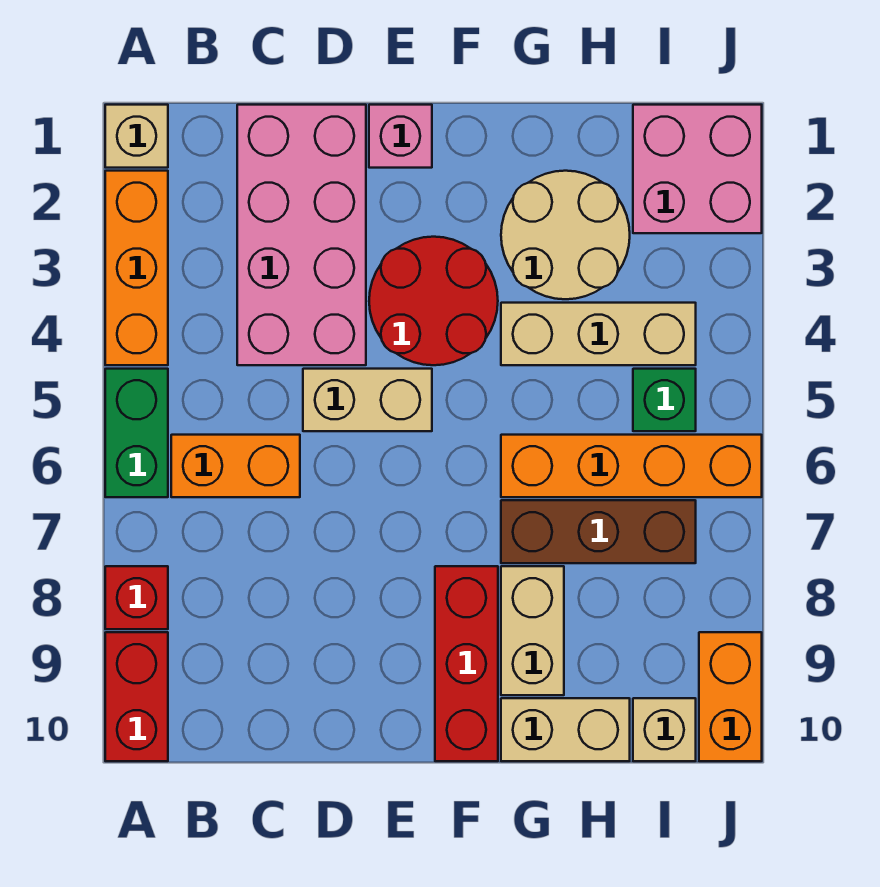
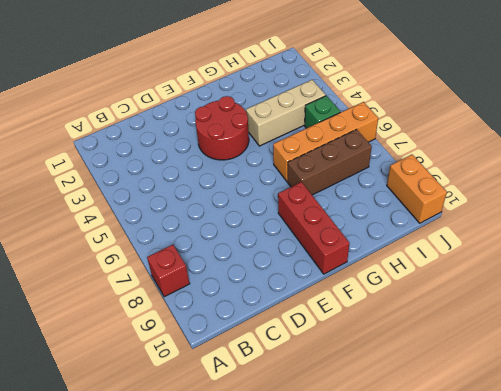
none -> tan 1x1 brick [105,105,168,168]
none -> orange 1x3 brick [105,171,168,365]
none -> green 1x2 brick [105,369,168,497]

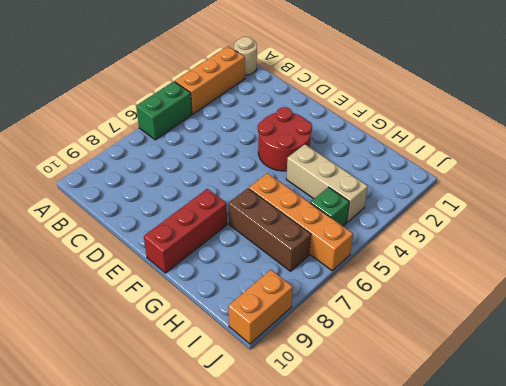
tan 1x1 round brick [234,37,257,75] -> tan 1x1 brick [105,105,168,168]
none -> red 1x1 brick [105,566,168,629]
none -> red 1x2 brick [105,632,168,761]
none -> orange 1x2 brick [171,435,300,497]

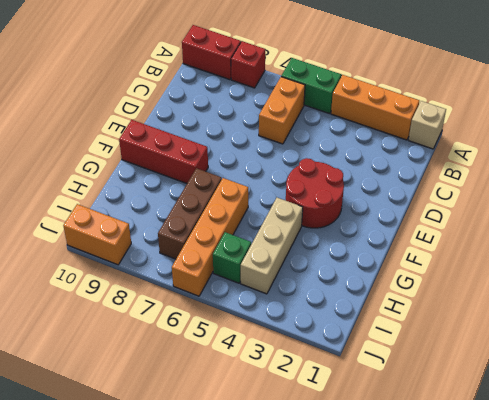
none -> pink 2x4 brick [237,105,366,365]
none -> tan 1x2 brick [303,369,432,431]
none -> pink 1x1 brick [369,105,432,168]

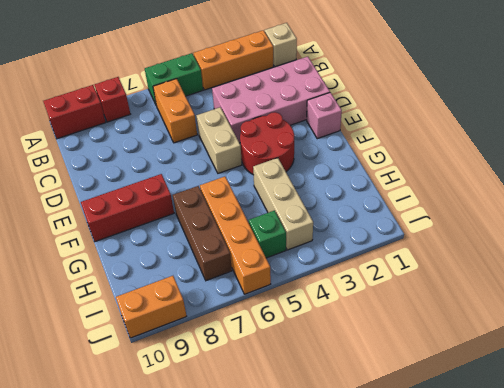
none -> tan 2x2 round brick [501,171,630,299]
none -> tan 1x2 brick [501,566,564,695]
none -> tan 1x2 brick [501,698,630,761]

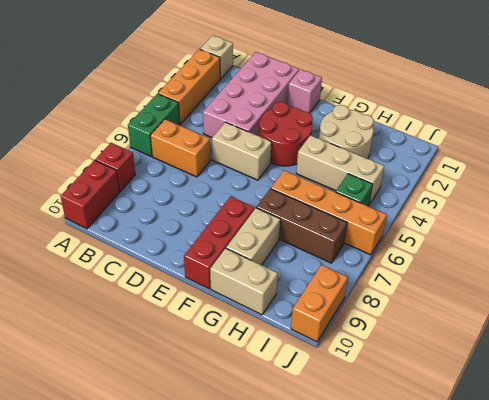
none -> pink 2x2 brick [633,105,762,233]
none -> tan 1x1 brick [633,698,696,761]

